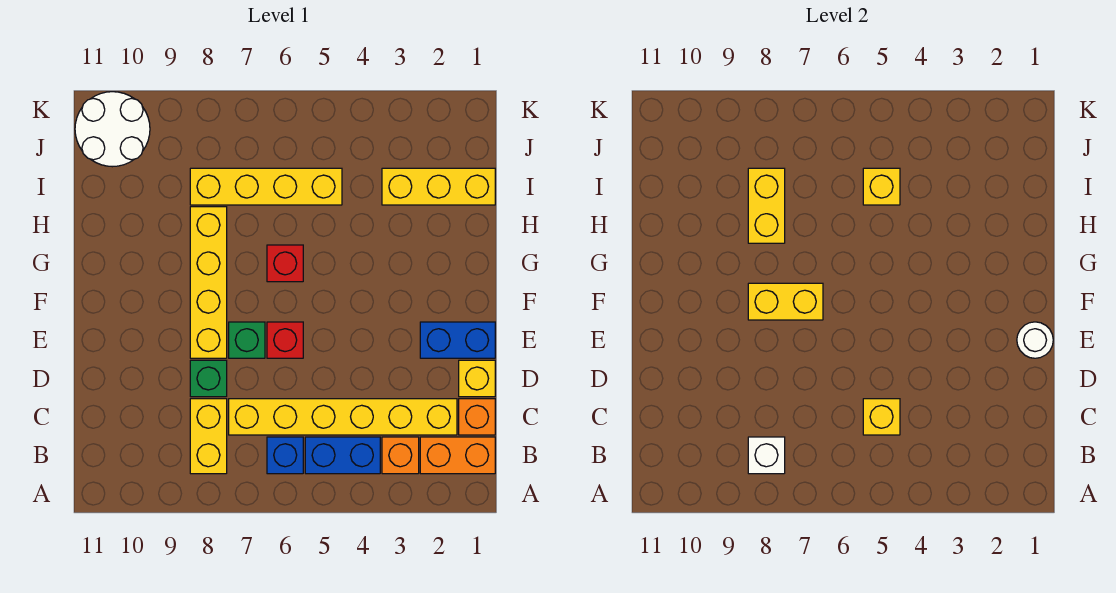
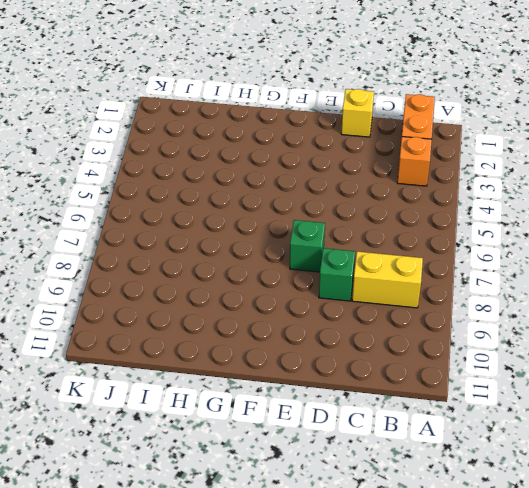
none -> blue 1x2 brick [305,437,380,474]
none -> blue 1x1 brick [267,437,303,474]
none -> orange 1x1 brick [459,399,495,435]

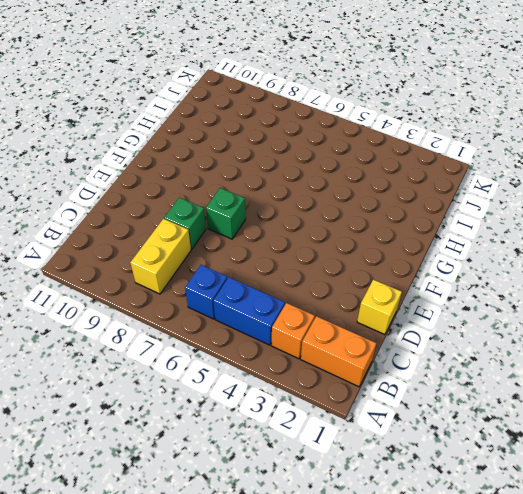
none -> orange 1x1 brick [459,399,495,435]
none -> yellow 1x6 brick [229,399,457,435]
none -> blue 1x2 brick [420,322,495,358]

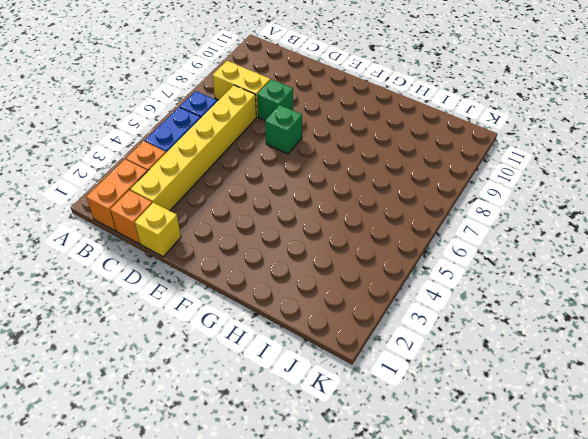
none -> blue 1x2 brick [420,322,495,358]
none -> red 1x1 brick [267,322,303,358]
none -> yellow 1x4 brick [190,207,227,358]

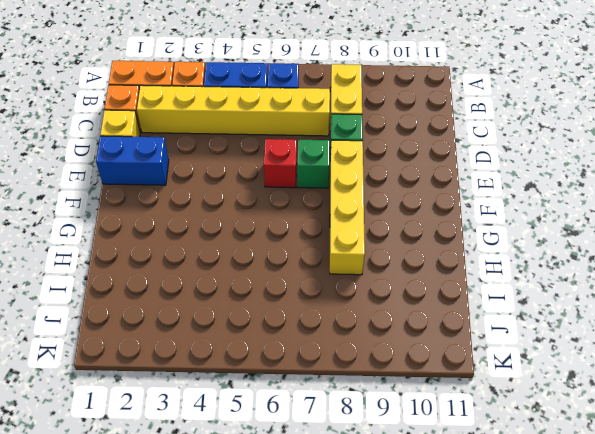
none -> red 1x1 brick [267,245,303,282]
none -> yellow 1x3 brick [382,168,495,205]
none -> yellow 1x4 brick [190,168,342,205]

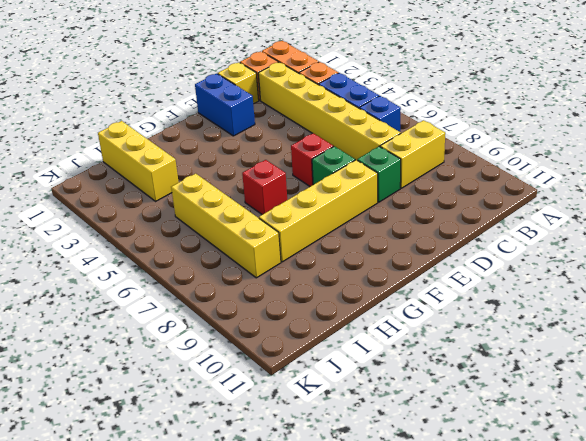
none -> white 2x2 round brick [75,92,150,167]
none -> white 1x1 brick [748,437,785,474]
none -> yellow 1x1 brick [863,399,900,435]

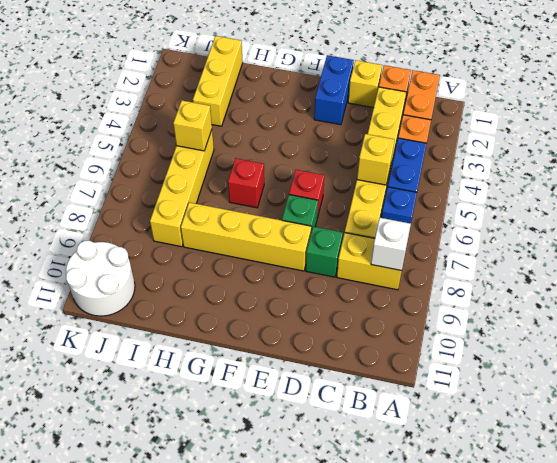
none -> white 1x1 round brick [1017,322,1053,358]
none -> yellow 1x2 brick [748,283,823,320]
none -> yellow 1x2 brick [748,168,785,243]

